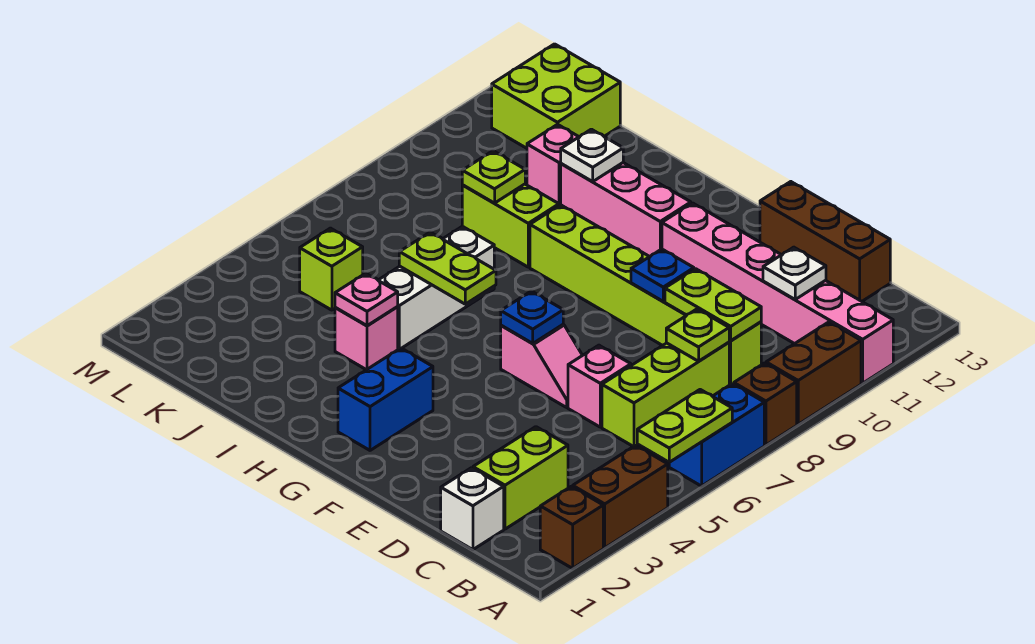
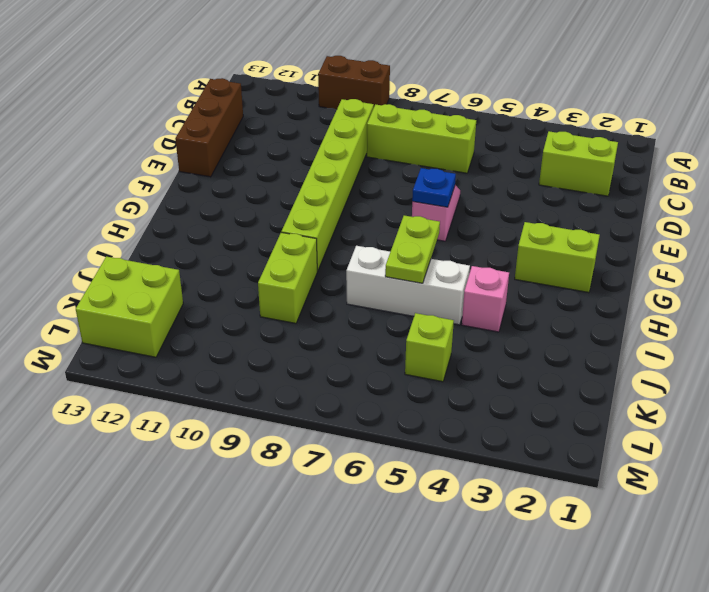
lime 1x2 brick [515,222,600,293] -> blue 1x2 brick [338,348,433,450]
none -> brown 1x1 brick [540,487,603,568]
none -> brown 1x2 brick [573,445,668,548]
none -> blue 1x2 brick [669,384,764,486]
none -> brown 1x1 brick [734,363,797,445]

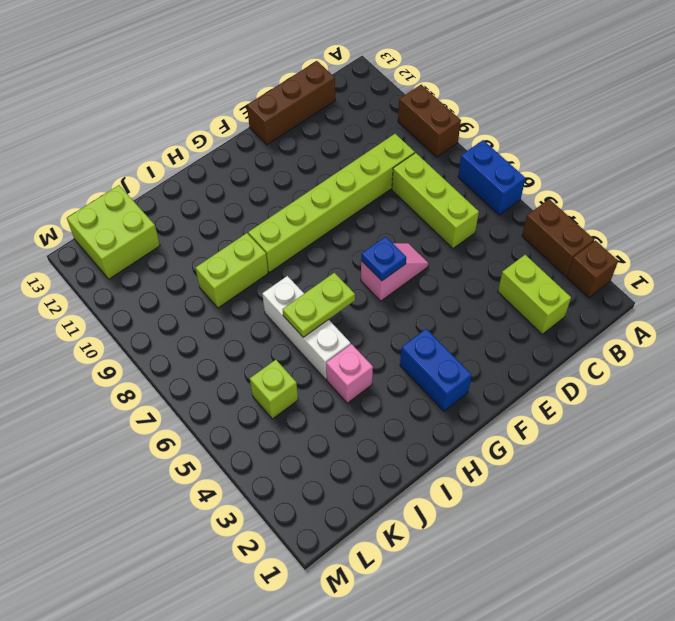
none -> brown 1x1 brick [734,363,797,445]
none -> pink 1x6 brick [662,203,893,383]
none -> white 1x1 brick [441,468,504,550]
none -> pink 1x1 brick [568,345,631,427]

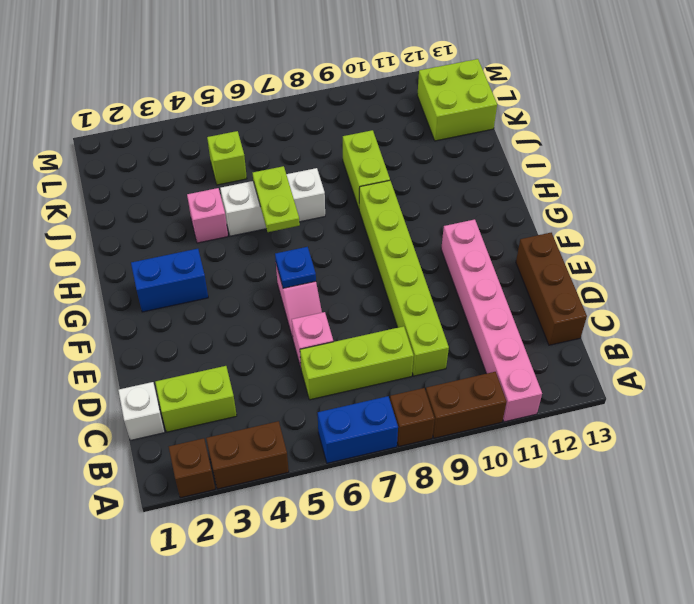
none -> pink 1x3 brick [561,163,691,257]
none -> pink 1x1 brick [527,124,578,205]
none -> lime 1x2 plate [637,390,732,462]
none -> lime 1x1 plate [666,309,730,361]

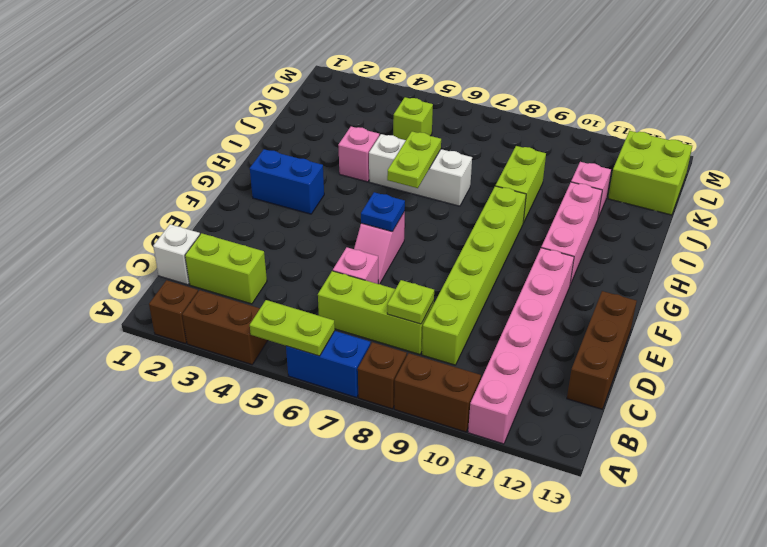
none -> lime 1x2 plate [665,269,761,341]
none -> white 1x1 plate [763,247,826,299]
none -> blue 1x1 plate [631,249,694,301]
none -> pink 1x1 plate [335,273,398,326]

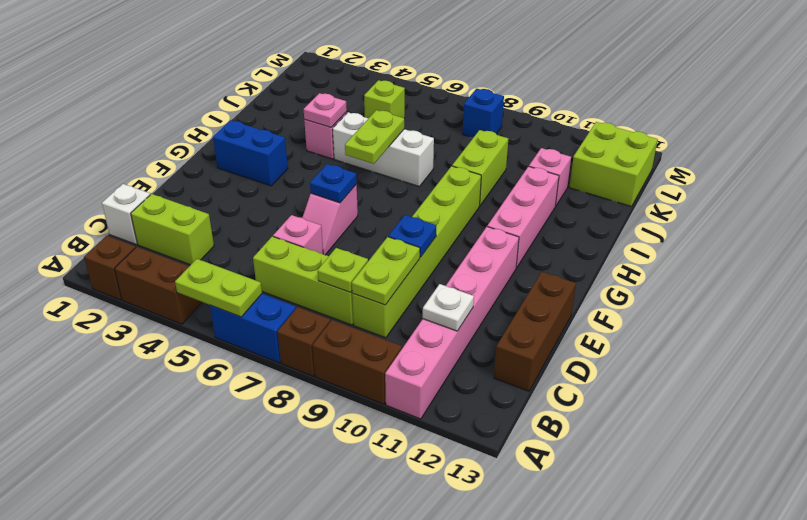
blue 1x1 brick [463,89,504,137] -> none
none -> white 1x1 plate [561,129,623,181]
none -> lime 1x1 plate [462,151,525,203]

